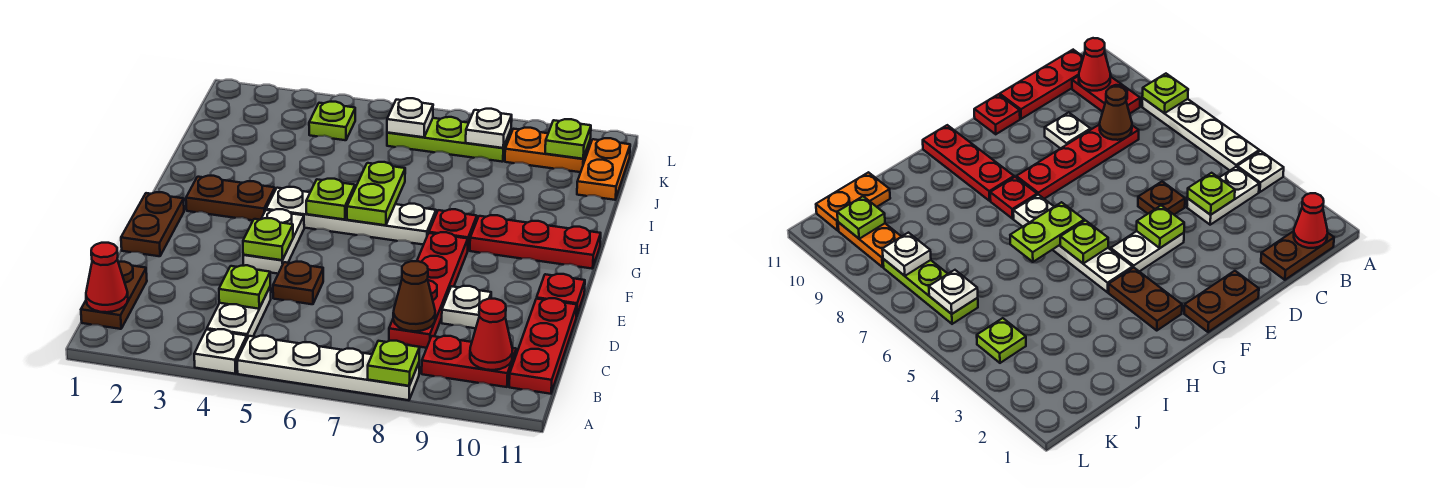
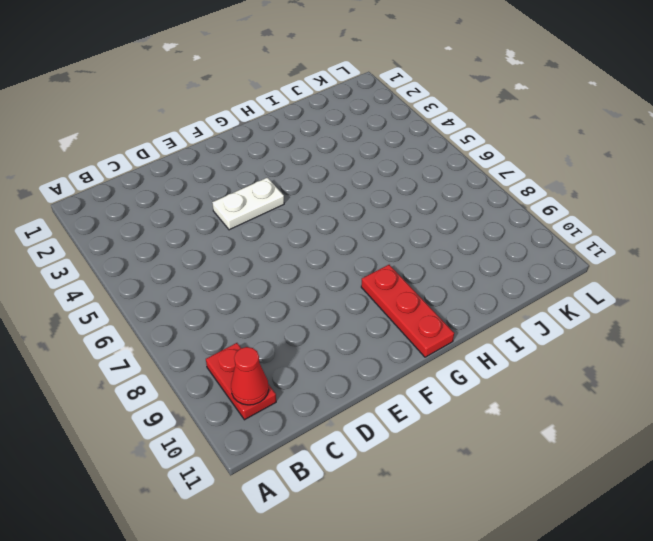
none -> white 1x1 plate [194,329,247,374]
none -> white 1x4 plate [237,336,419,400]
none -> brown 1x2 plate [81,262,147,329]
none -> white 1x2 plate [207,288,271,338]

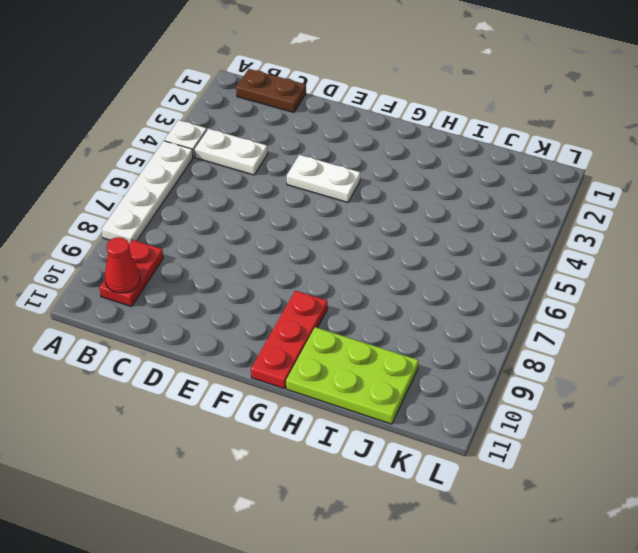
lime 2x3 plate [286,327,419,424] -> orange 1x2 plate [577,138,630,200]
none -> red 1x3 plate [509,298,577,394]
none -> red 1x4 plate [389,232,468,348]
none -> brown 1x1 plate [273,262,323,304]
none -> white 1x1 plate [442,286,491,328]

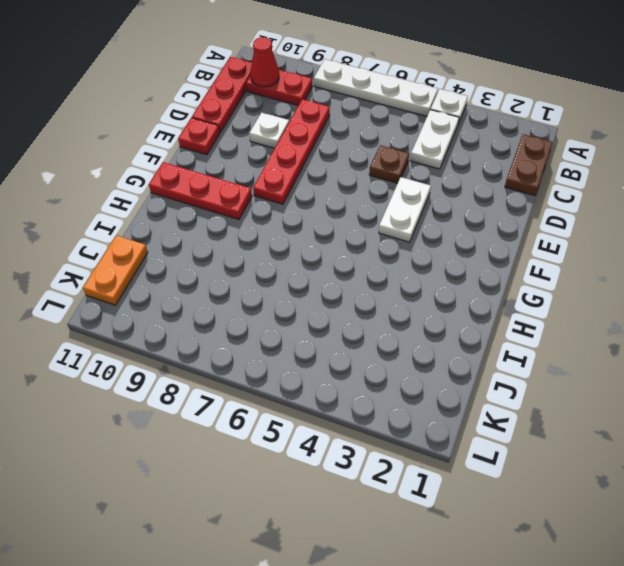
none -> brown 1x2 plate [121,192,184,256]
none -> brown 1x2 plate [186,176,275,220]
none -> white 1x4 plate [266,187,436,245]
none -> red 1x1 plate [429,209,477,250]

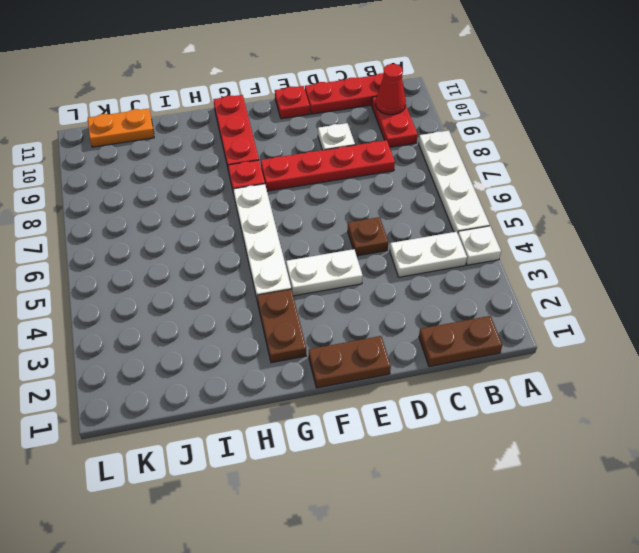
none -> lime 1x1 plate [309,102,355,140]
none -> lime 1x3 plate [387,117,511,162]
none -> orange 1x2 plate [505,128,590,172]
none -> lime 1x1 plate [368,341,420,386]

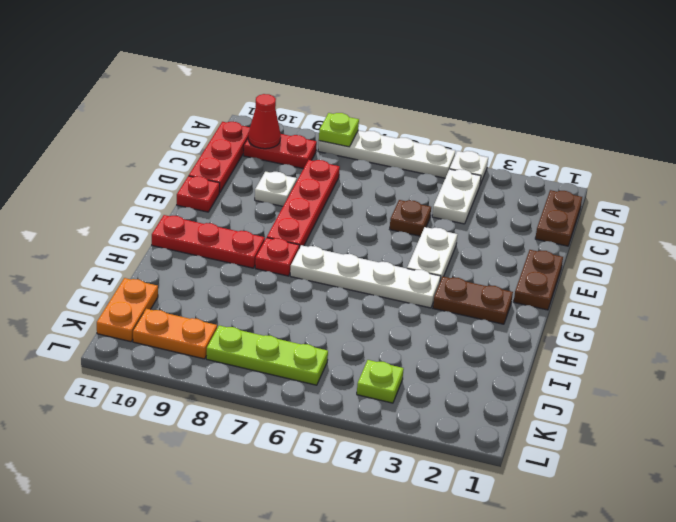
none -> red 1x1 cone [86,243,128,312]
none -> lime 1x1 plate [219,265,270,309]
none -> brown 1x1 cone [393,261,435,331]
none -> lime 1x1 plate [243,218,293,260]

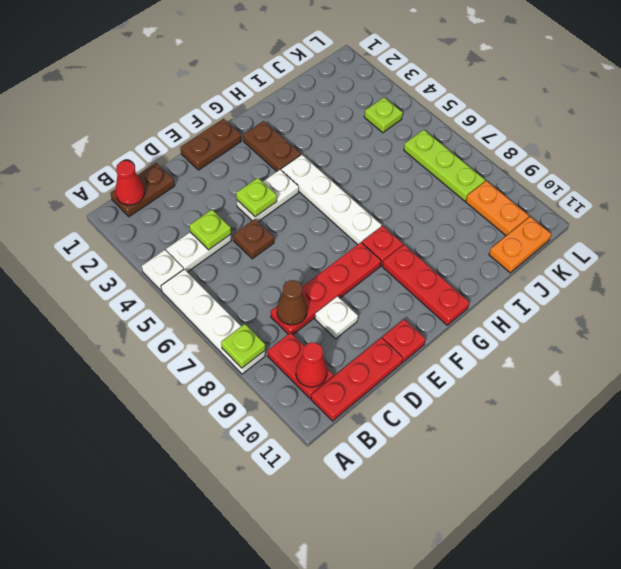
none -> lime 1x1 plate [306,179,355,220]
none -> lime 1x2 plate [347,162,405,225]
none -> white 1x1 plate [387,98,433,137]
none -> white 1x1 plate [466,109,512,148]

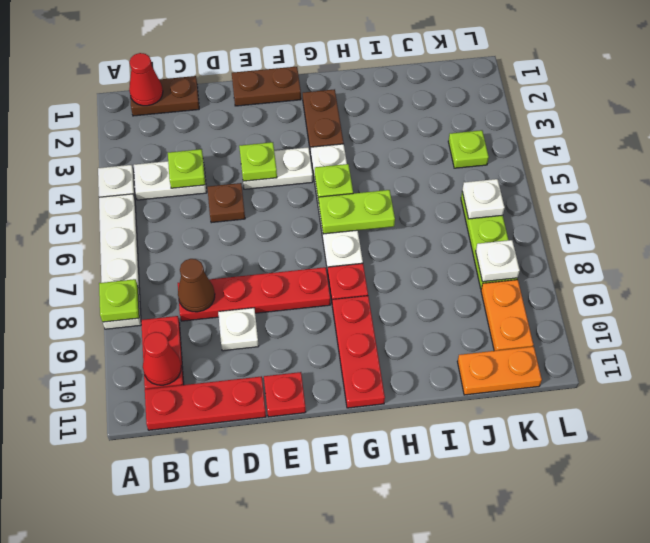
none -> lime 1x1 plate [545,119,591,159]

